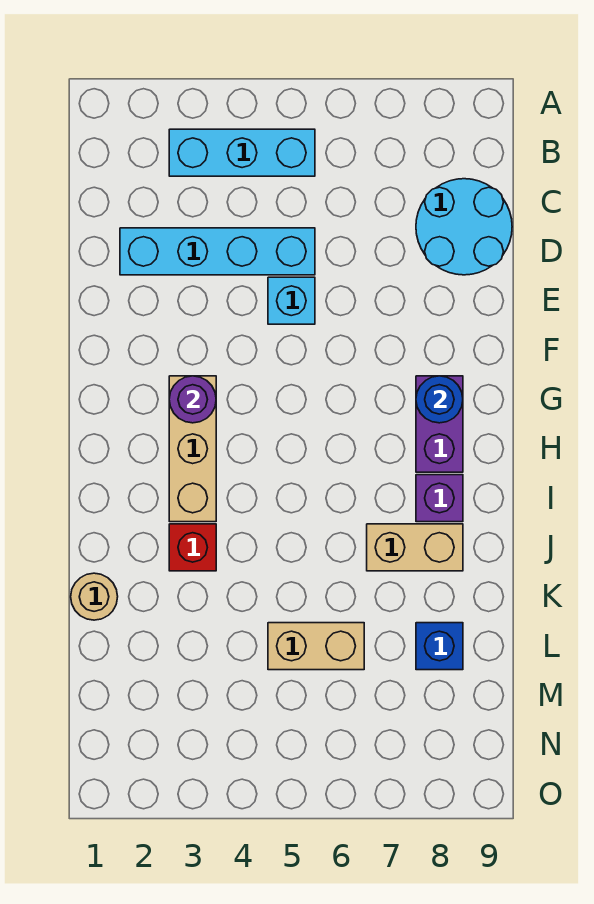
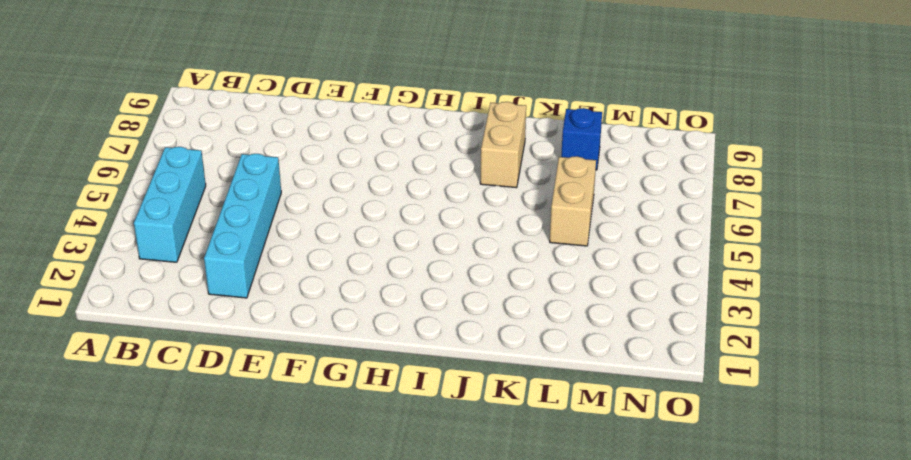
none -> cyan 2x2 round brick [416,179,512,275]
none -> cyan 1x1 brick [268,277,315,324]
none -> tan 1x3 brick [169,376,216,522]

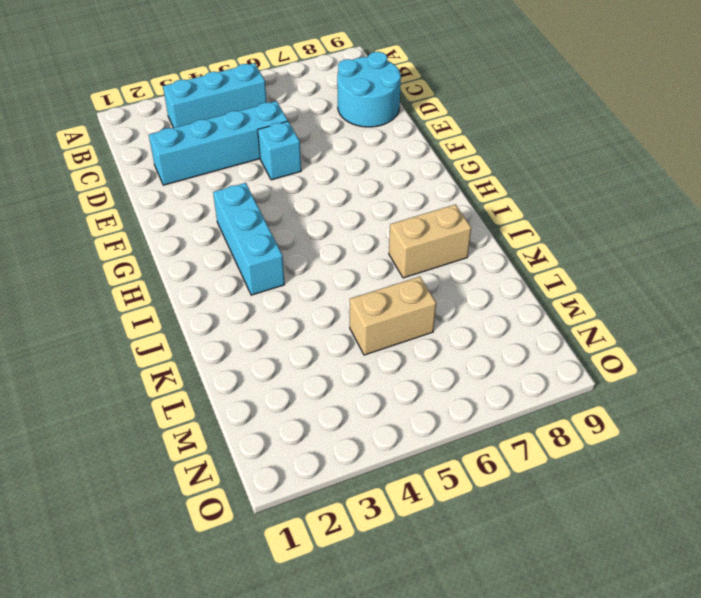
cyan 1x3 brick [213,183,285,295] -> tan 1x3 brick [169,376,216,522]
none -> purple 1x2 brick [416,376,463,472]
none -> purple 1x1 brick [416,475,463,522]
none -> red 1x1 brick [169,524,216,571]

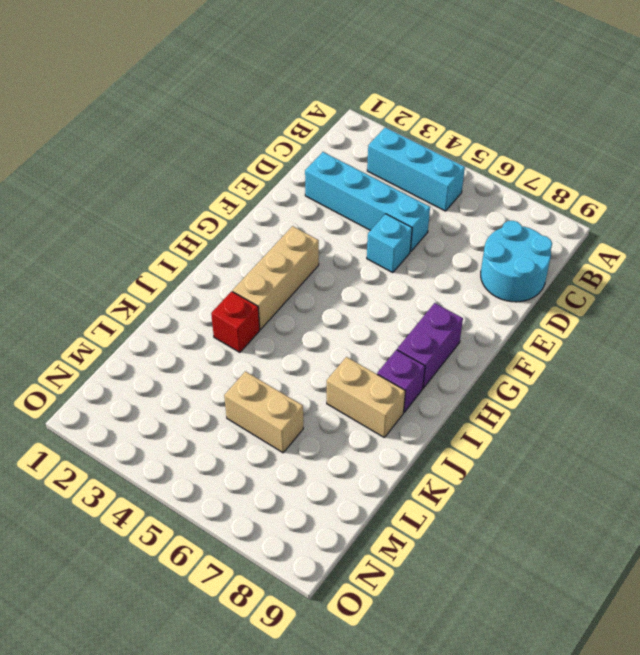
none -> tan 1x1 round brick [71,573,118,620]
none -> blue 1x1 brick [416,623,463,670]
none -> purple 1x1 round brick [169,376,216,423]

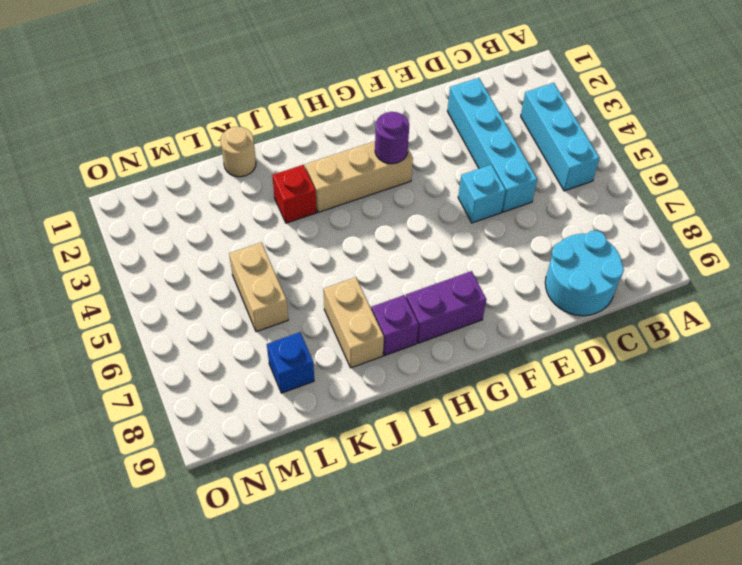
none -> blue 1x1 round brick [416,376,463,423]

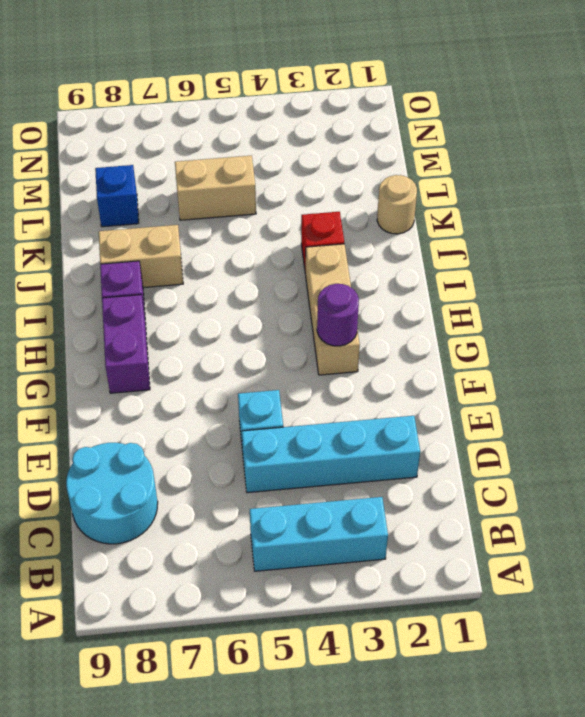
none -> blue 1x1 round brick [416,376,463,423]

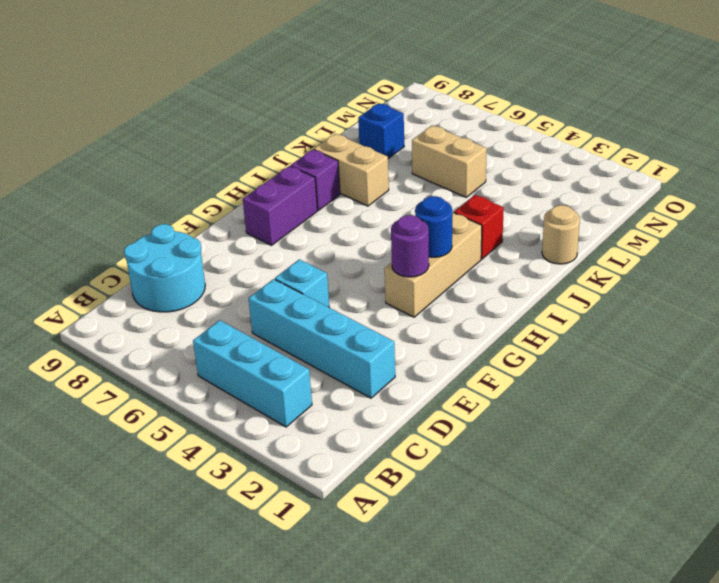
blue 1x1 round brick [415,196,452,257] -> blue 1x1 round brick moved to [416,376,463,423]

